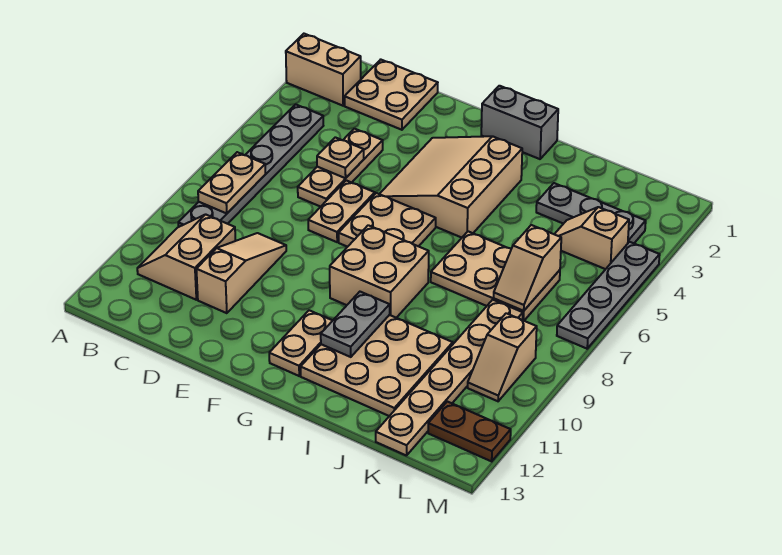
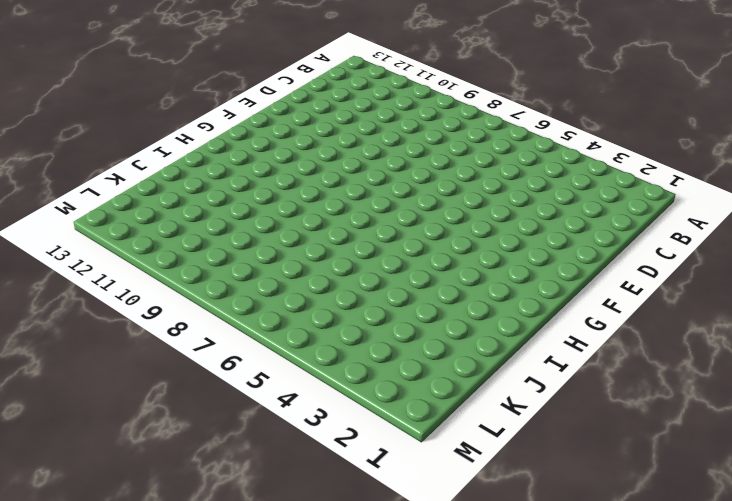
none -> tan 1x2 brick [286,34,361,106]
none -> grey 1x6 plate [178,104,323,227]
none -> tan 2x2 slope [137,214,236,300]

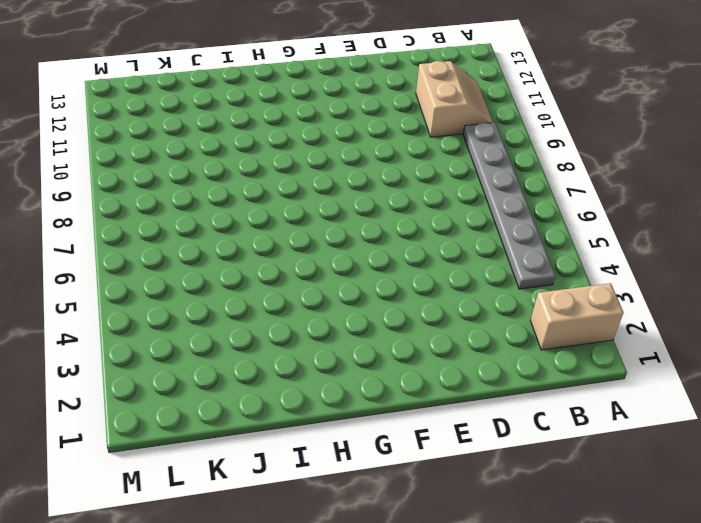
none -> tan 2x2 plate [344,60,438,130]
none -> tan 1x3 plate [298,129,383,207]
none -> tan 1x3 slope [196,233,286,313]

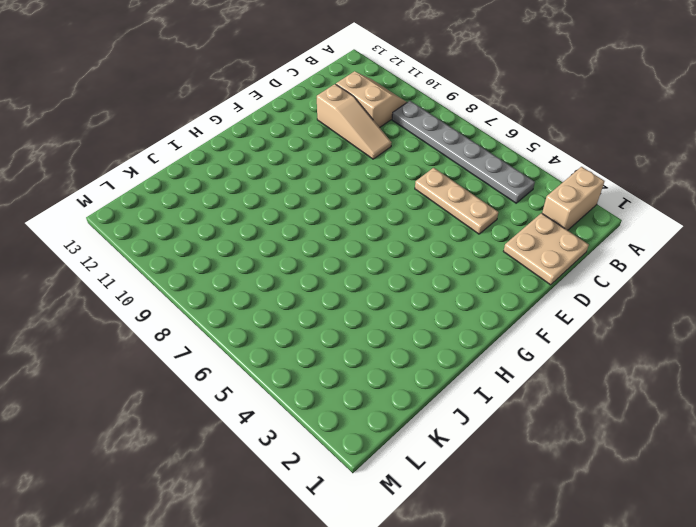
none -> tan 1x2 plate [308,180,375,242]
none -> tan 3x3 slope [380,136,522,238]
none -> tan 2x2 plate [339,193,436,247]

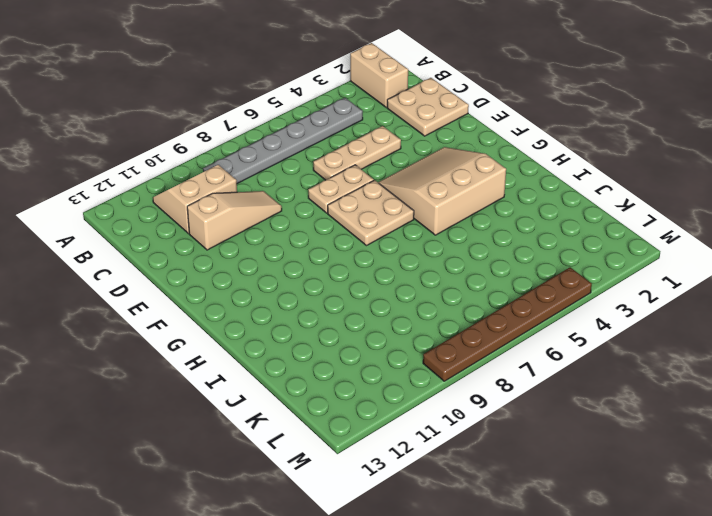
brown 1x6 plate [423,267,592,381] -> grey 1x4 plate [557,242,660,349]
none -> grey 1x2 brick [481,86,558,159]
none -> tan 2x2 brick [330,225,429,318]
none -> tan 1x2 plate [269,310,333,376]

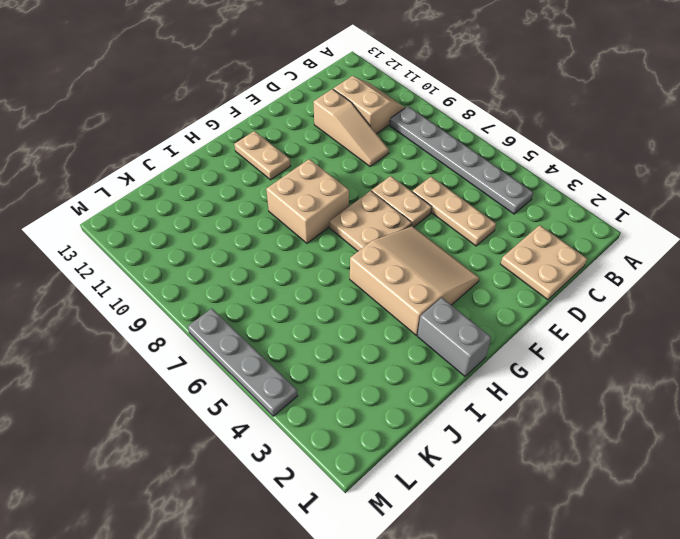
grey 1x2 brick [417,298,491,376] -> grey 1x2 brick turned to [481,86,558,159]
none -> tan 1x2 brick [286,34,361,106]
none -> tan 3x3 plate [301,315,453,416]
none -> tan 2x3 plate [431,231,560,321]

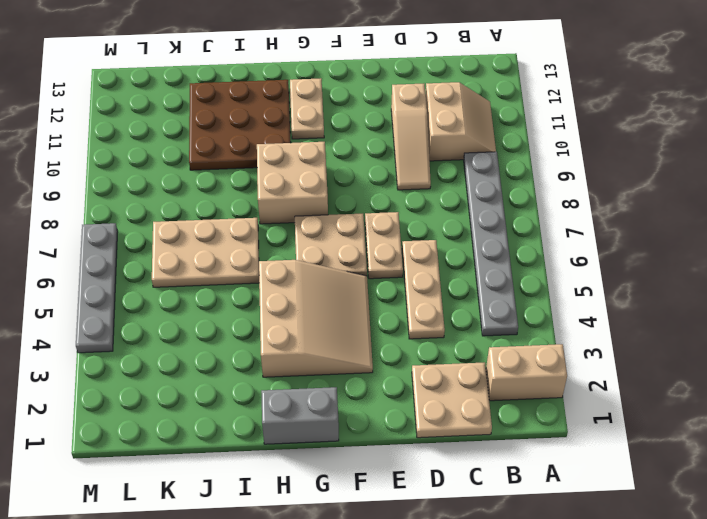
brown 3x3 plate [189,80,291,170] -> tan 3x3 plate [301,315,453,416]
none -> grey 1x3 plate [536,183,646,243]
none -> tan 1x2 slope [554,207,629,269]
none -> tan 1x6 plate [376,300,523,456]

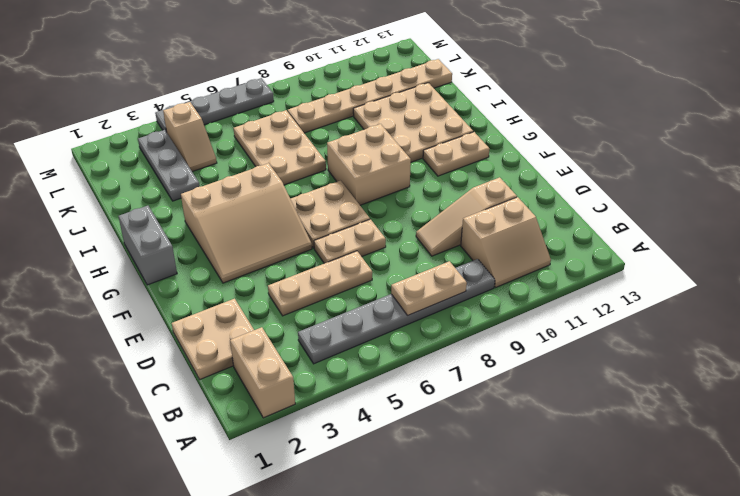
none -> tan 1x2 slope [468,313,537,401]
none -> brown 1x2 plate [428,402,511,461]
none -> tan 1x1 plate [317,137,364,178]

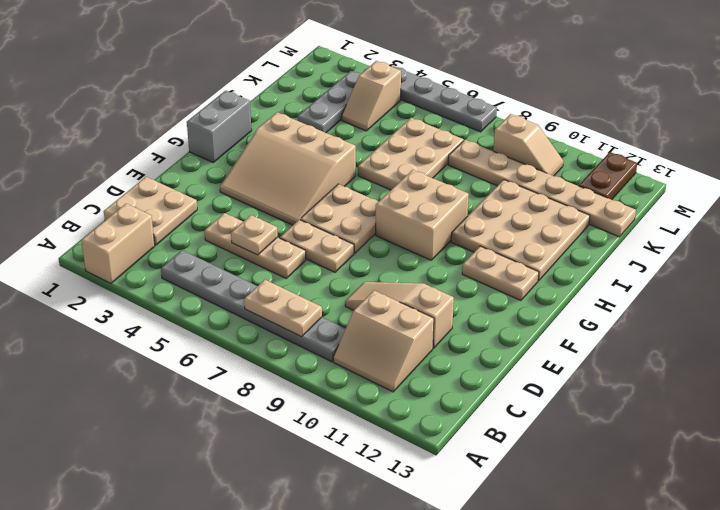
none -> grey 1x2 plate [321,292,390,357]
none -> tan 1x2 slope [494,225,561,311]

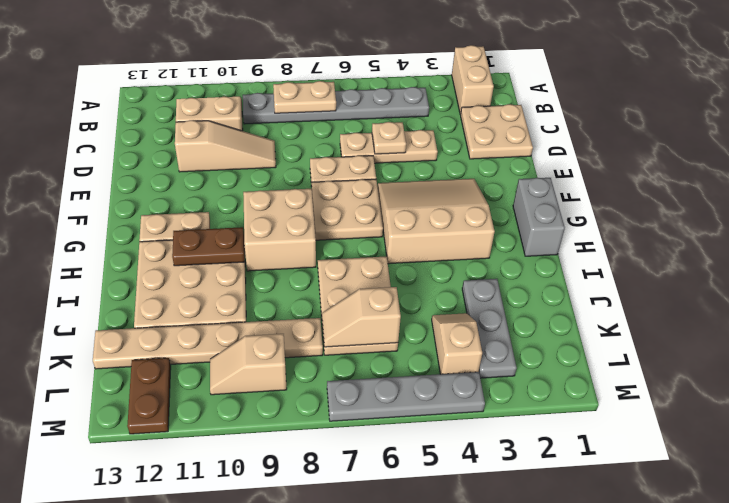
brown 1x2 plate [172,227,244,266] -> grey 1x2 plate [321,292,390,357]

